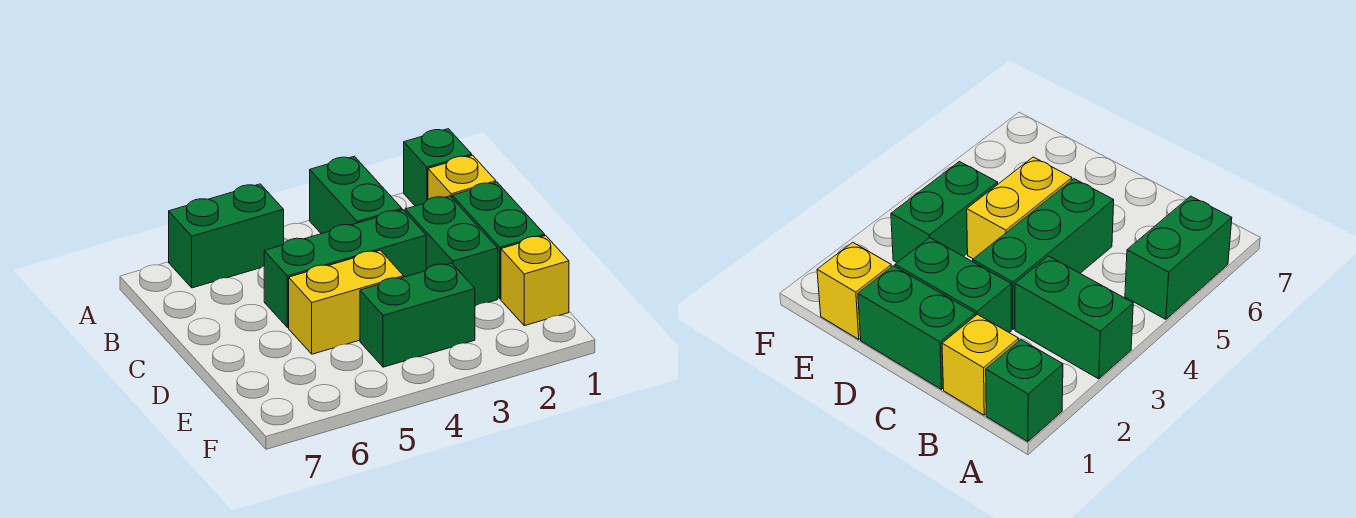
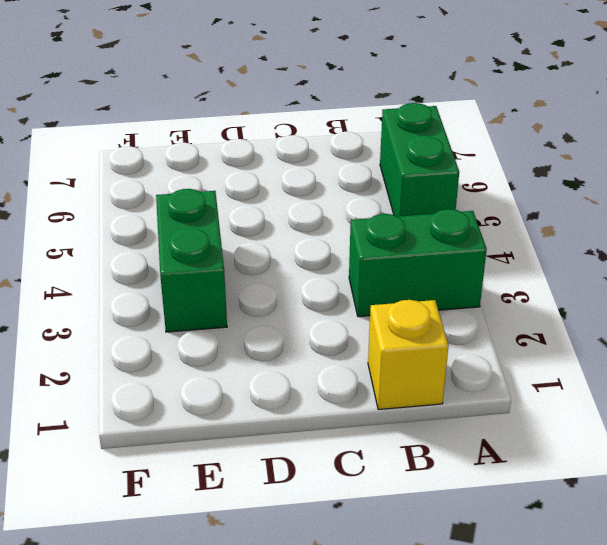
none -> green 1x1 brick [404,129,472,206]
none -> green 1x2 brick [452,182,545,299]

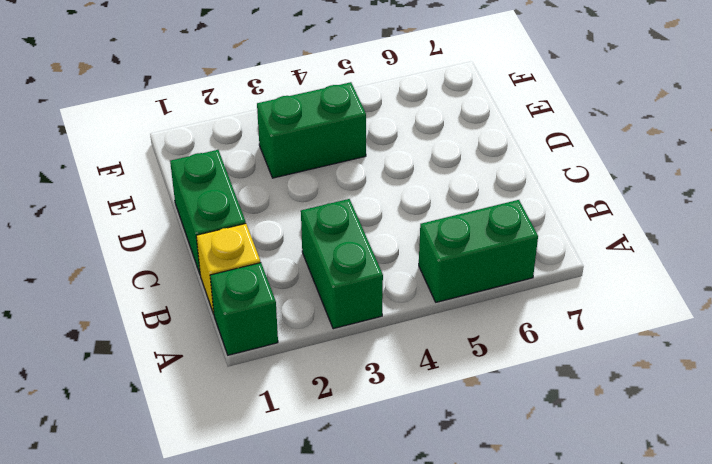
none -> green 1x2 brick [405,196,498,306]
none -> green 1x3 brick [264,210,426,328]

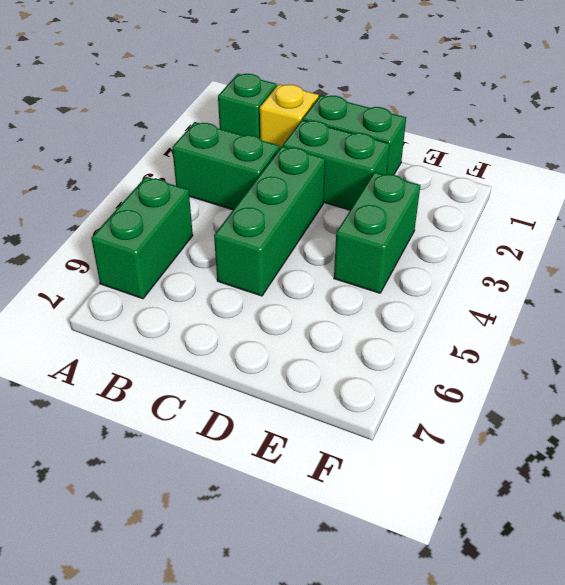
none -> yellow 1x2 brick [289,250,404,354]
none -> yellow 1x1 brick [501,236,569,326]

